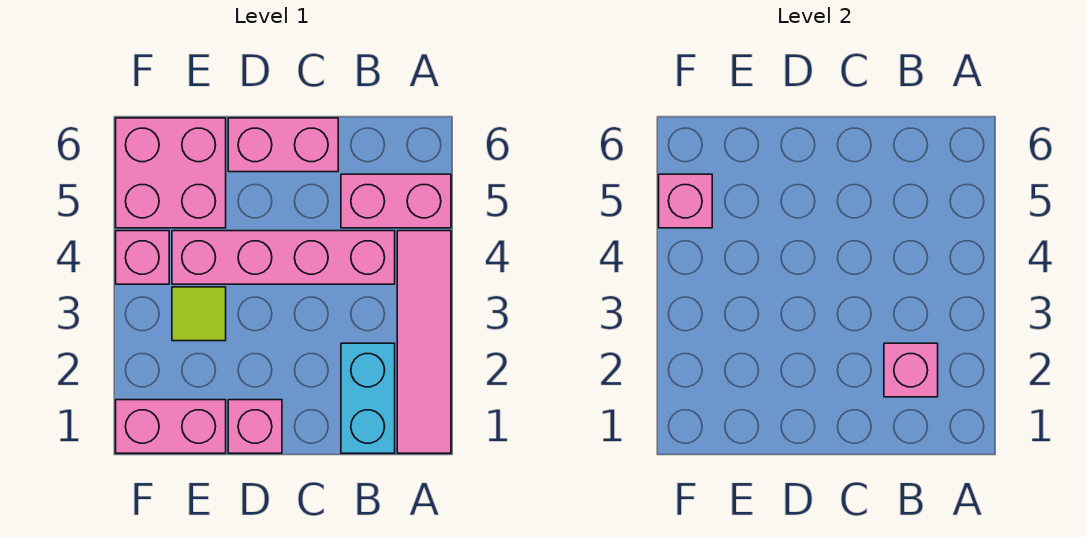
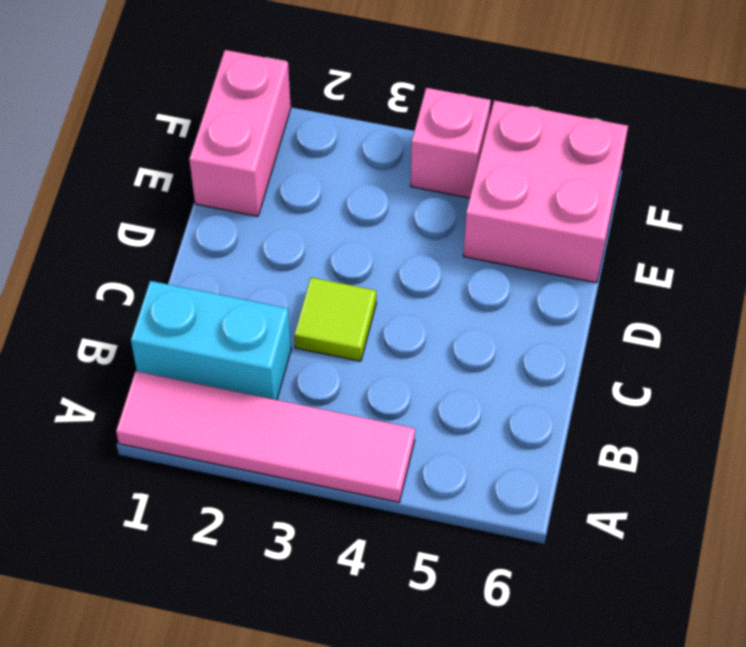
lime 1x1 tile [294,277,376,361] -> lime 1x1 tile moved to [172,287,226,341]
none -> pink 1x2 brick [341,174,451,228]
none -> pink 1x4 brick [172,231,395,284]
none -> pink 1x2 brick [228,118,338,172]

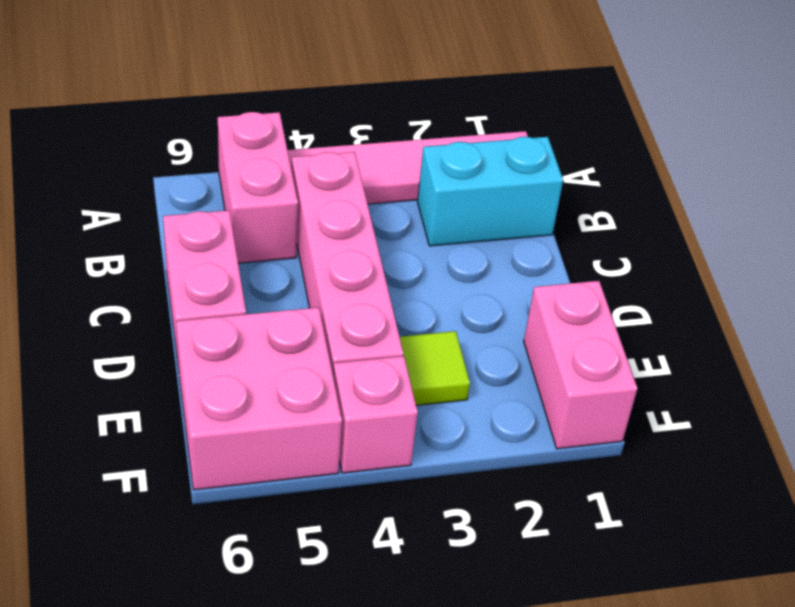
none -> pink 1x1 brick [228,400,282,453]
none -> pink 1x1 brick [884,343,938,397]
none -> pink 1x1 brick [659,174,712,228]

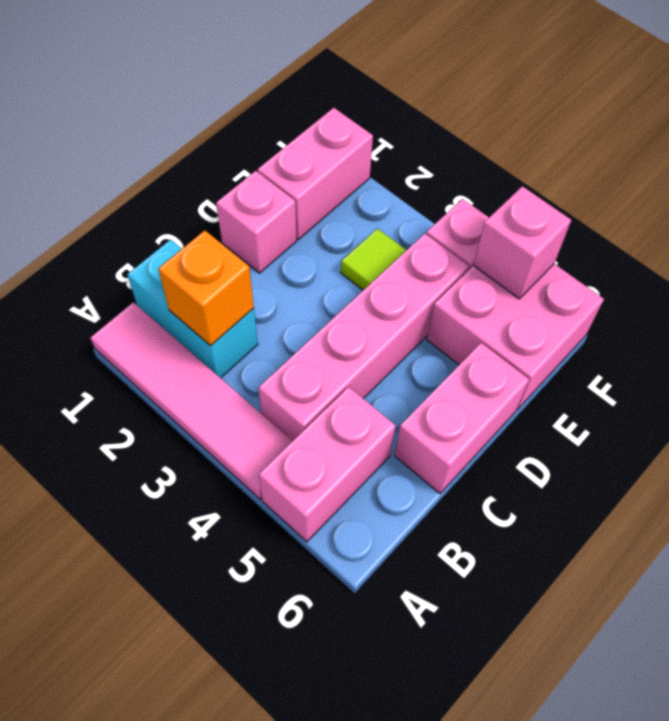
orange 1x1 brick [158,230,254,346] -> pink 1x1 brick [884,343,938,397]

